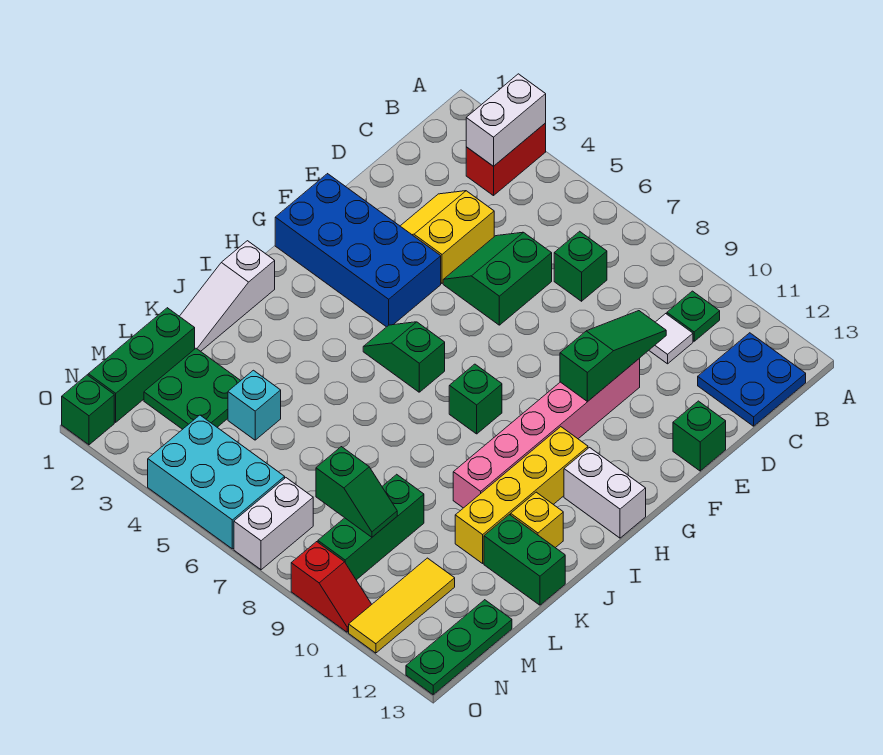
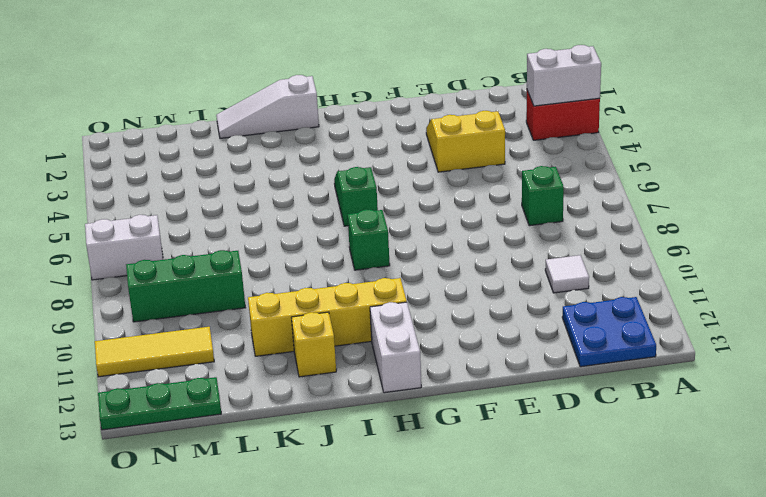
none -> green 1x1 plate [667,291,720,341]
none -> green 2x2 slope [443,232,552,325]
none -> pink 1x6 brick [453,359,640,508]
none -> green 1x1 brick [673,401,726,471]

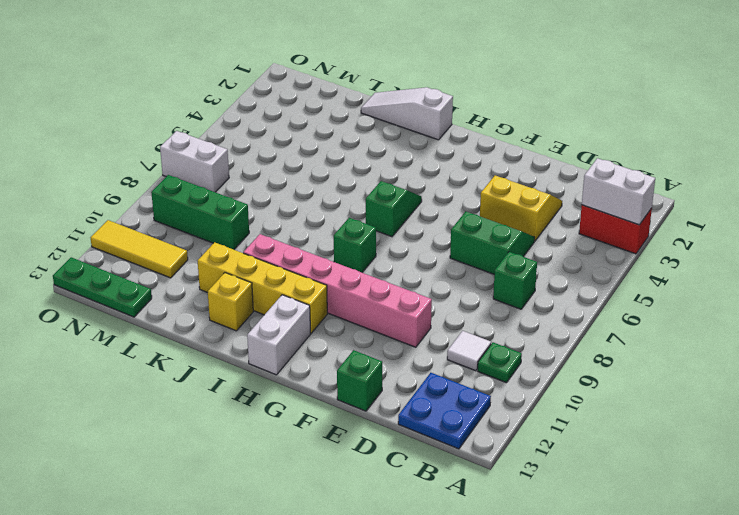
none -> blue 2x4 brick [275,174,441,327]
none -> green 1x2 brick [484,515,565,605]
none -> green 1x3 brick [88,308,195,422]
none -> green 2x2 plate [144,348,241,429]

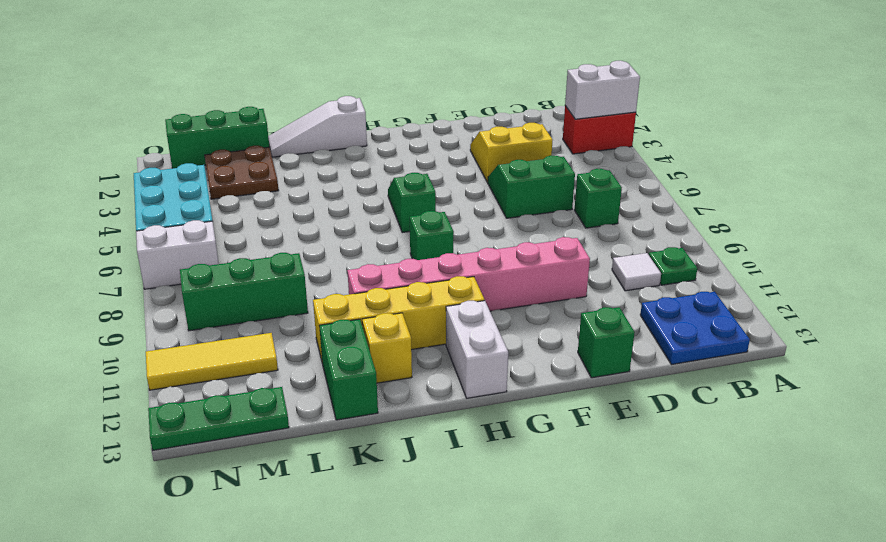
brown 2x2 plate [205,146,279,199] -> green 2x2 plate [144,348,241,429]
none -> blue 2x4 brick [275,174,441,327]
none -> cyan 1x1 brick [228,370,281,440]
none -> green 1x1 brick [62,375,114,445]
none -> red 1x2 slope [291,542,372,632]

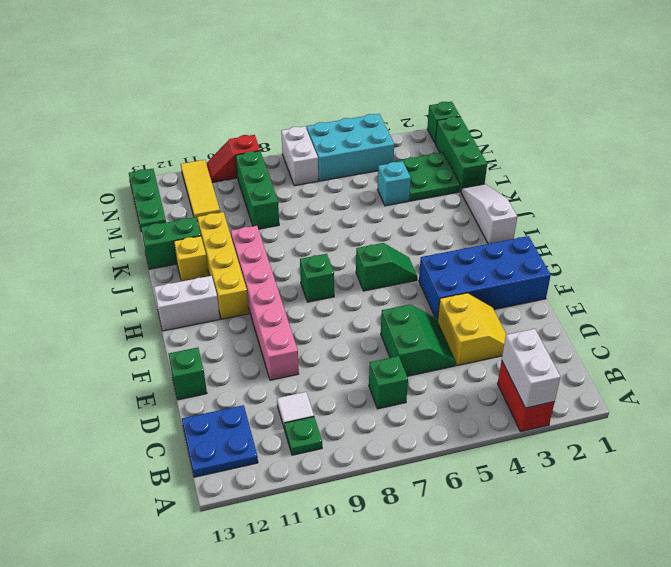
none -> green 1x3 slope [560,311,666,402]
none -> green 1x2 slope [316,447,397,537]

